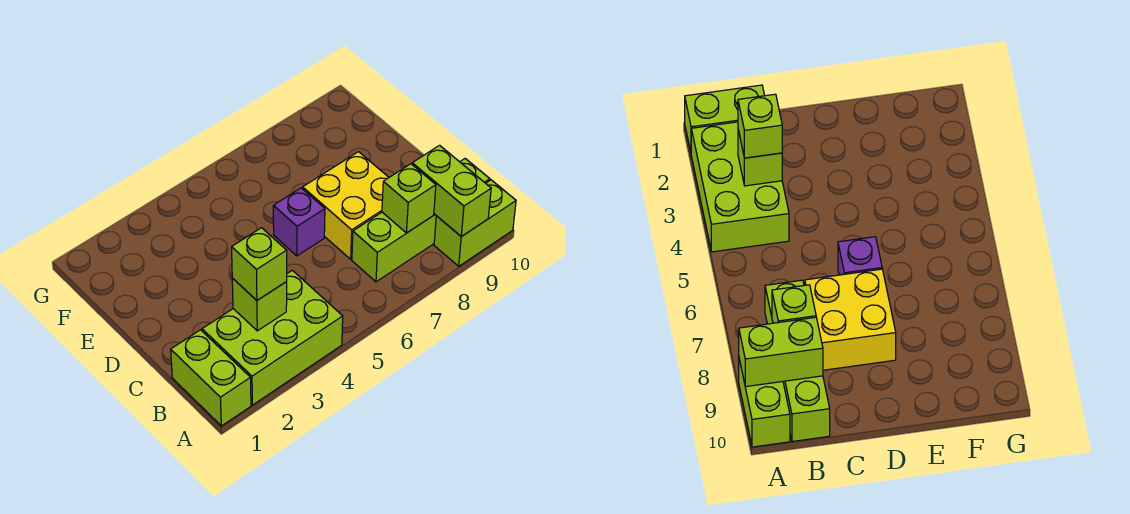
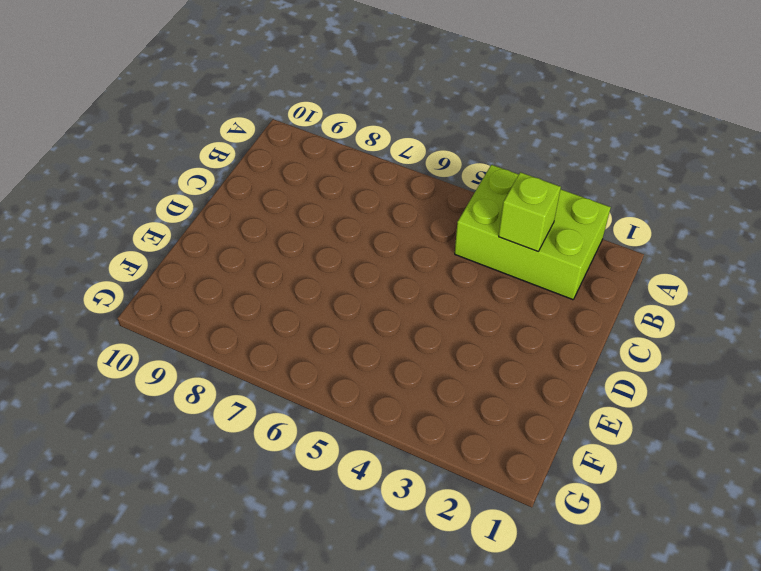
none -> lime 1x2 brick [171,330,251,426]
none -> lime 1x2 brick [434,180,516,266]

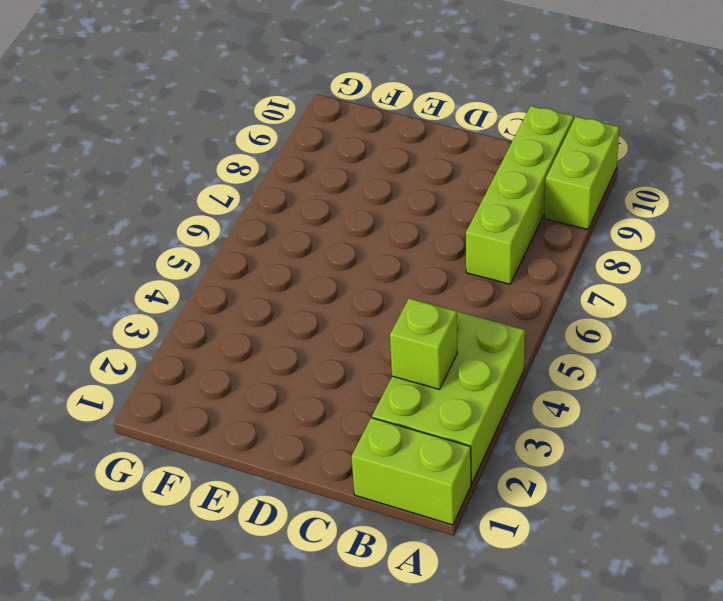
none -> yellow 2x2 brick [303,152,389,259]
none -> purple 1x1 brick [273,188,325,256]

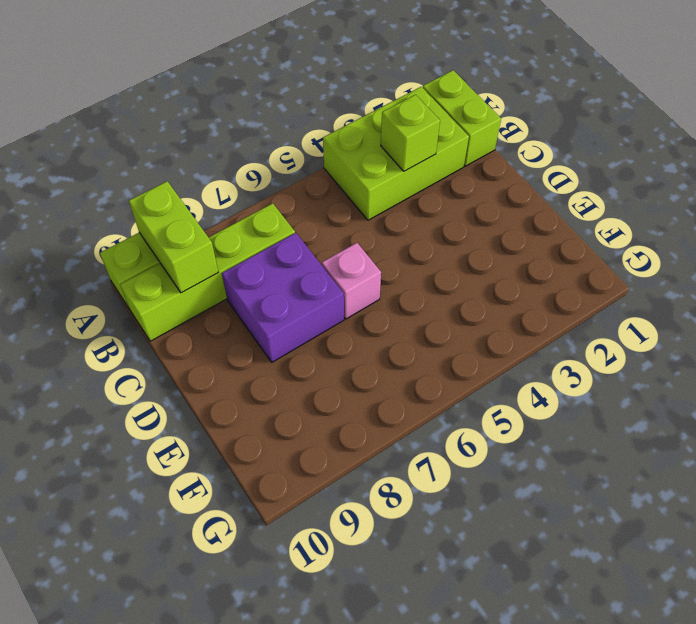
purple 2x2 brick [222,233,344,362] -> yellow 2x2 brick [303,152,389,259]
pink 1x1 brick [322,243,381,319] -> purple 1x1 brick [273,188,325,256]
none -> lime 1x1 brick [382,164,436,233]
none -> lime 1x1 brick [232,228,287,300]

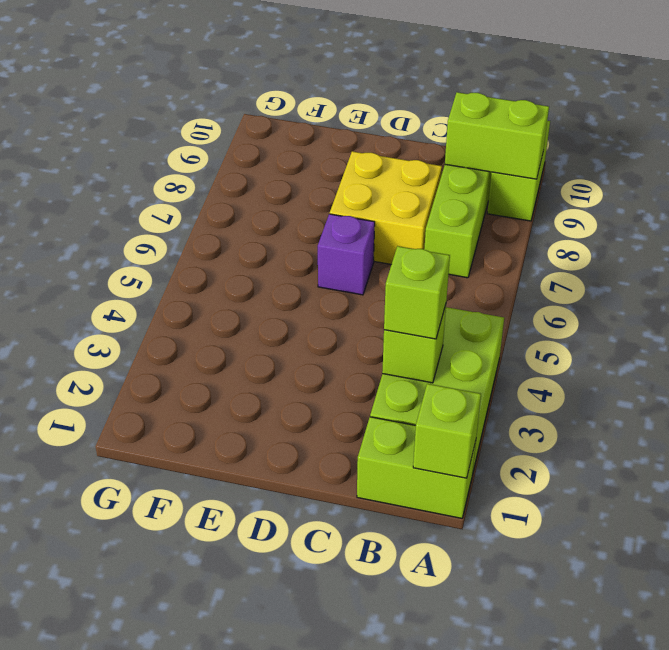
lime 1x1 brick [413,384,481,478] -> lime 1x1 brick moved to [382,164,436,233]

